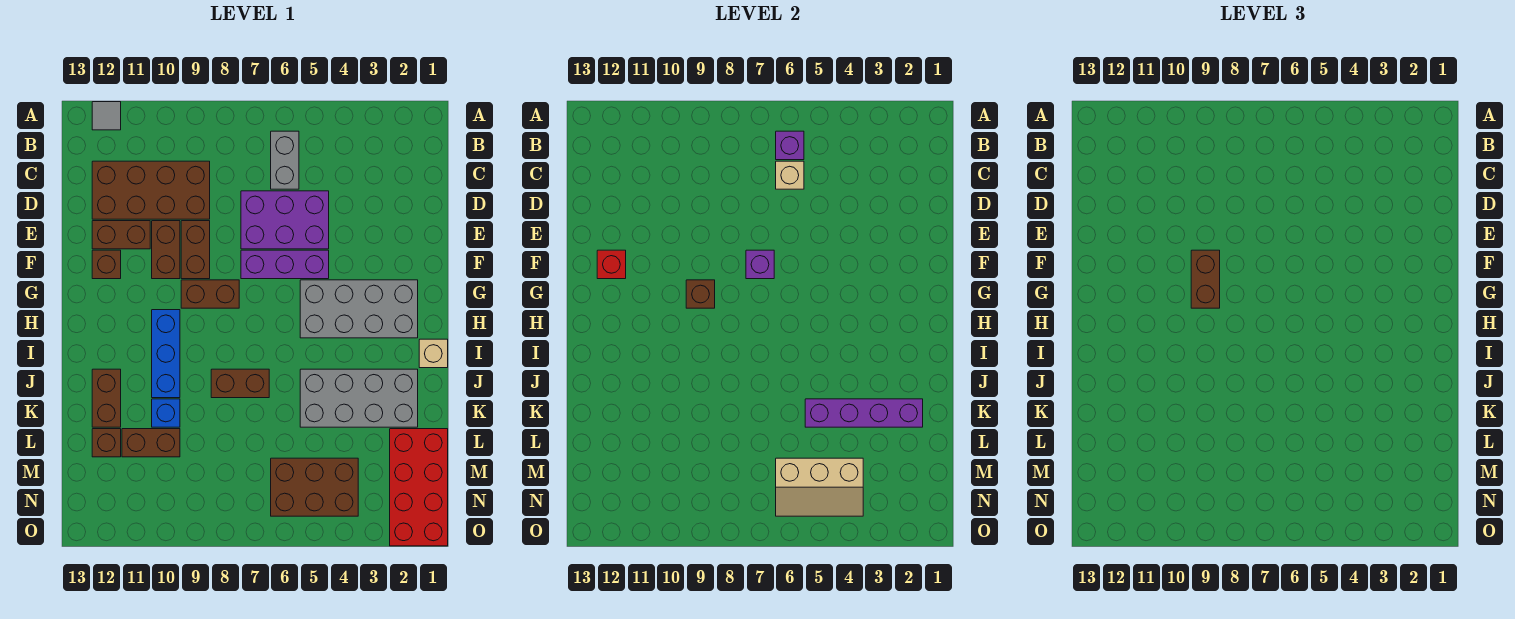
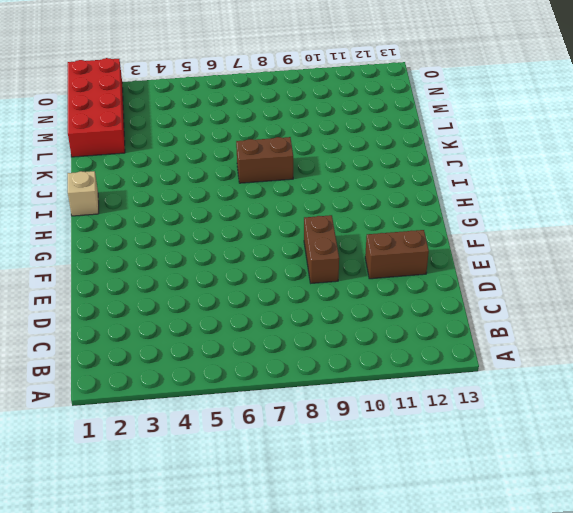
none -> grey 1x1 tile [92,102,121,130]
none -> grey 1x2 brick [271,131,299,189]
none -> brown 2x4 brick [92,161,210,219]

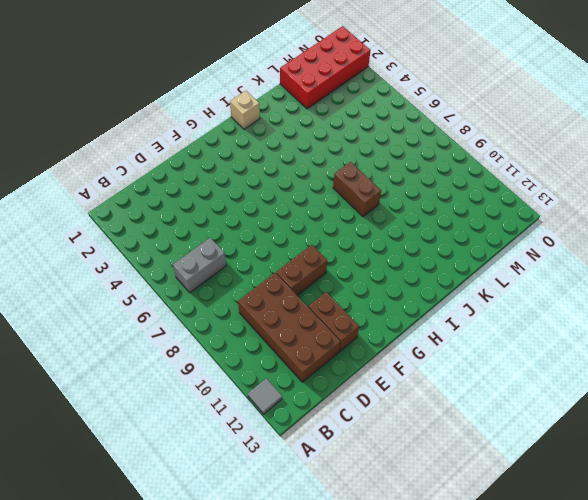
none -> purple 2x3 brick [241,191,329,249]
none -> brown 1x2 brick [152,221,180,279]
none -> purple 1x3 brick [241,250,329,279]

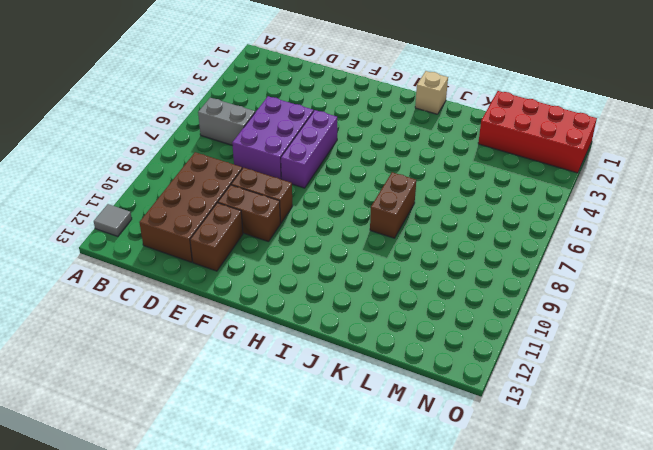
none -> brown 1x1 brick [92,250,121,279]
none -> grey 2x4 brick [300,280,418,338]
none -> brown 1x2 brick [181,280,239,308]

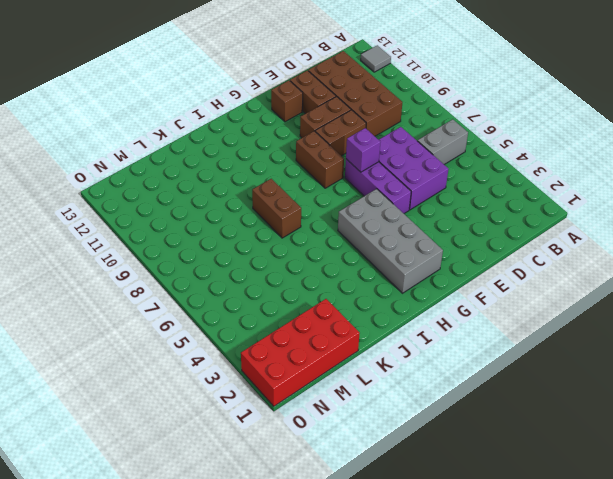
none -> blue 1x3 brick [152,310,180,398]
none -> tan 1x1 brick [419,339,448,368]
none -> grey 2x4 brick [300,369,418,427]

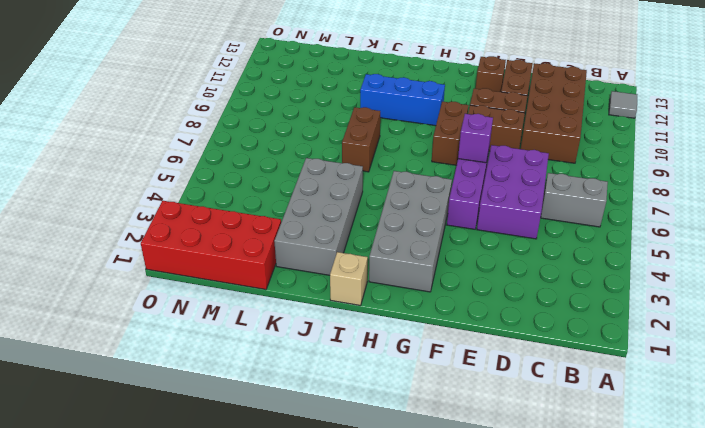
none -> brown 1x2 brick [92,369,121,427]
none -> blue 1x1 brick [152,399,180,427]
none -> brown 1x2 brick [122,429,180,457]

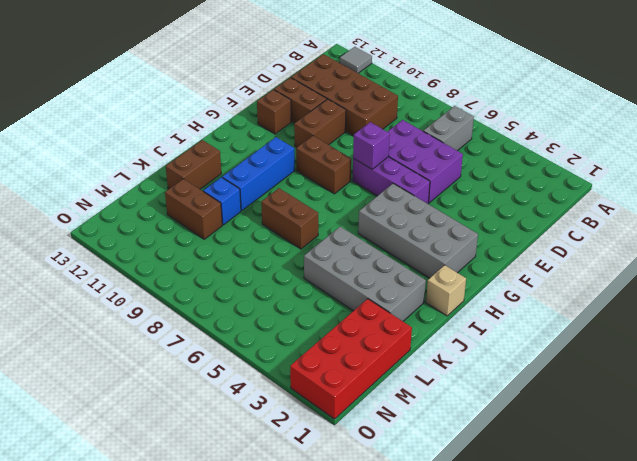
none -> brown 1x2 brick [181,221,210,279]
none -> brown 1x1 brick [92,429,121,457]
none -> brown 2x3 brick [271,458,358,516]

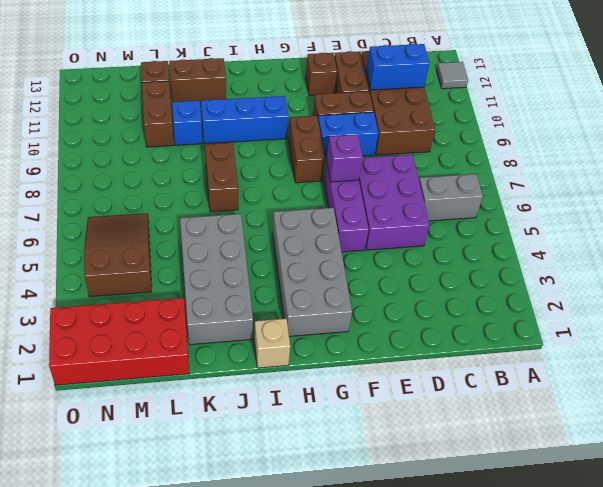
blue 1x2 brick [366,44,429,90] -> none
blue 1x2 brick [318,112,378,158] -> brown 1x2 brick [181,221,210,279]
brown 2x3 slope [84,213,152,297] -> brown 2x3 brick [271,458,358,516]
none -> purple 1x1 brick [776,131,804,160]
none -> tan 1x1 brick [776,161,804,189]
none -> red 1x1 brick [597,250,626,279]

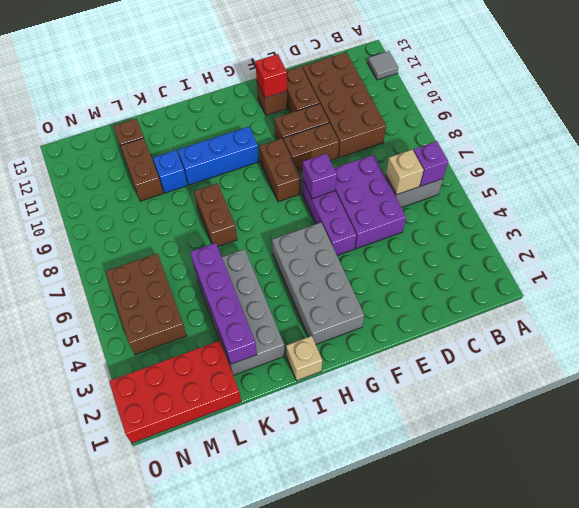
none -> brown 1x2 brick [92,369,121,427]
none -> brown 1x1 brick [686,280,715,308]
none -> tan 2x3 slope [776,458,863,516]

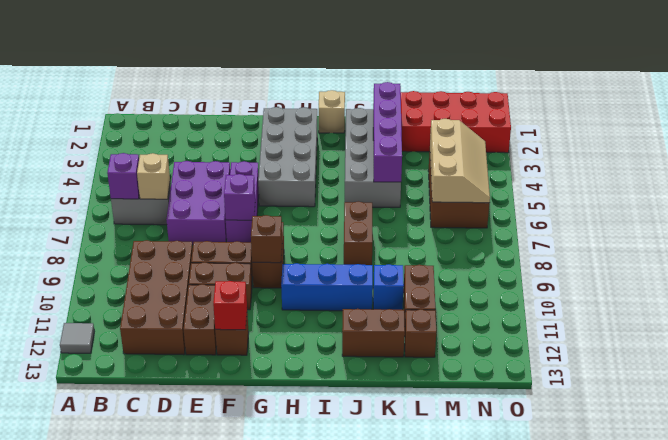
none -> brown 1x2 brick [1191,250,1220,308]

